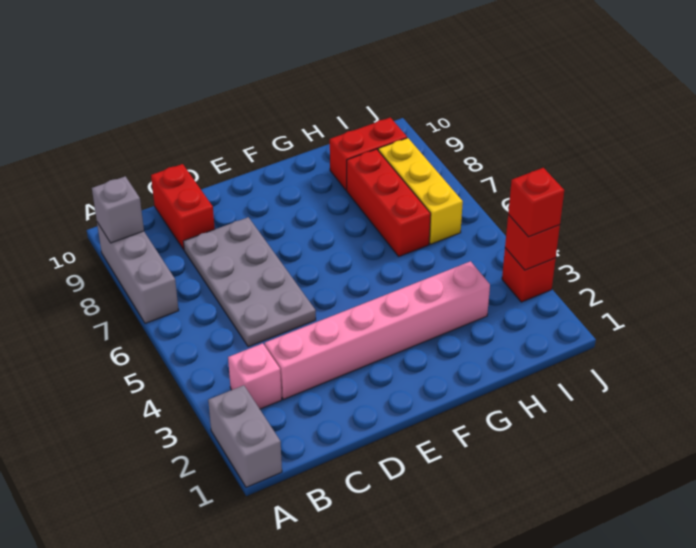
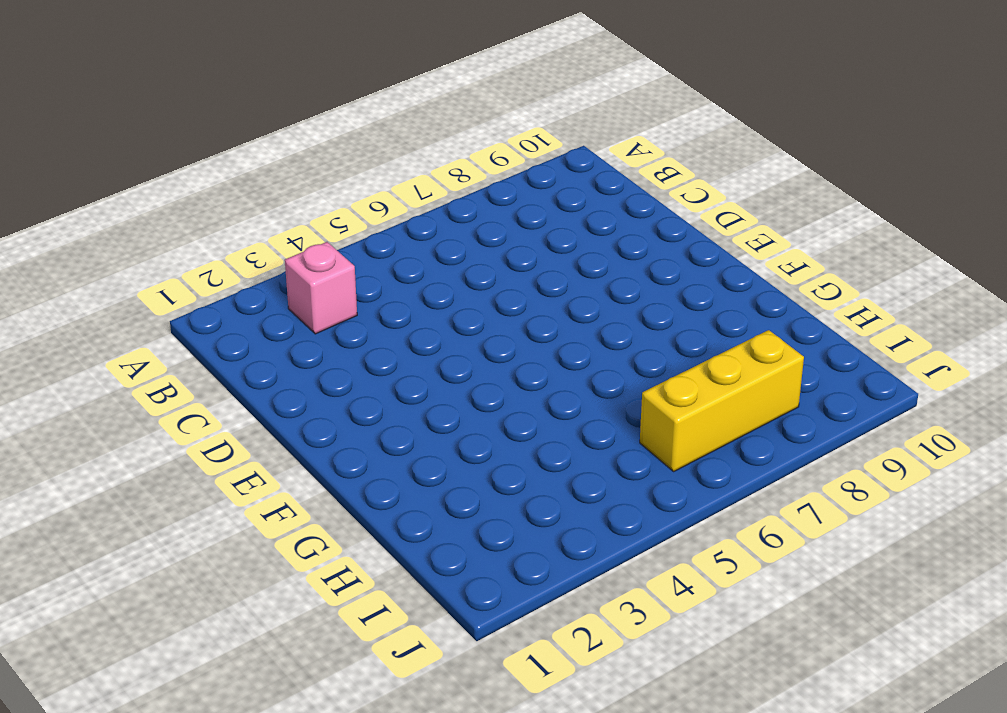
none -> grey 1x2 brick [208,385,282,487]
none -> grey 1x3 brick [97,222,179,323]
none -> pink 1x6 brick [265,261,490,399]

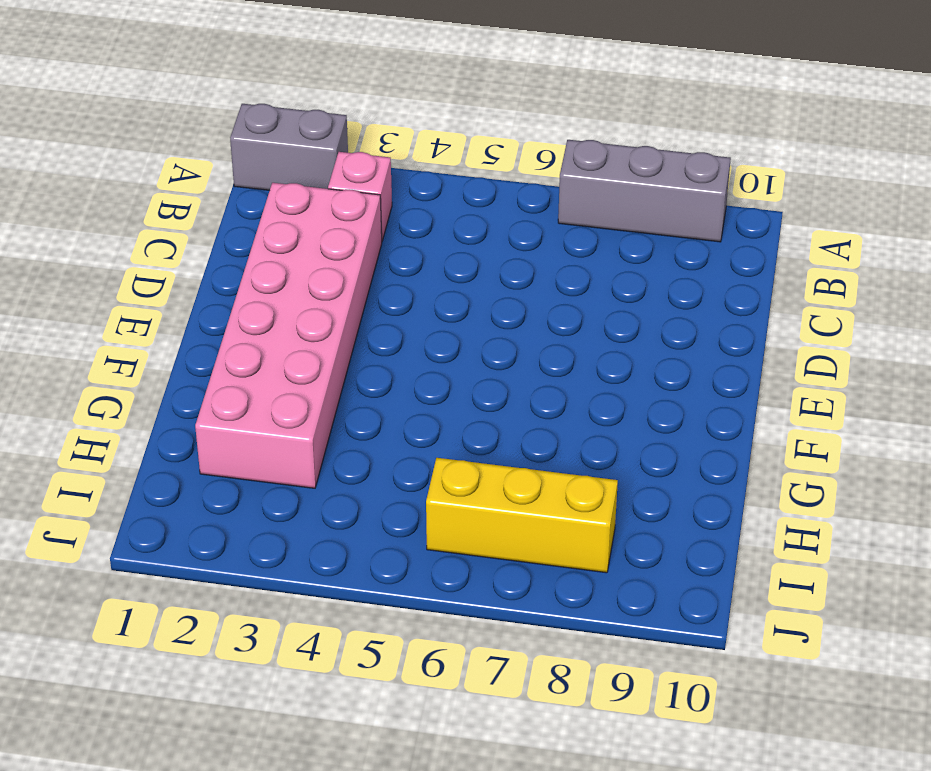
pink 2x6 brick [195,183,382,488] -> pink 1x6 brick [265,261,490,399]
none -> grey 2x4 plate [183,217,316,347]
none -> red 1x2 brick [151,164,215,250]
none -> red 1x3 brick [347,149,431,256]

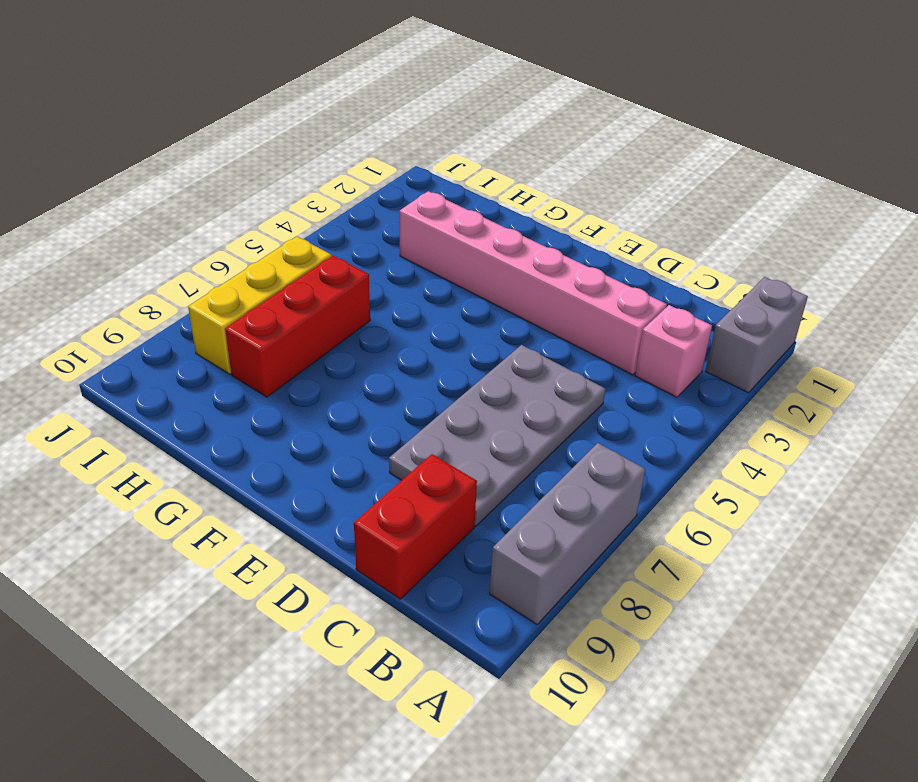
none -> red 1x2 brick [330,118,407,190]
none -> red 1x1 brick [502,248,556,302]
none -> grey 1x1 brick [92,176,144,243]

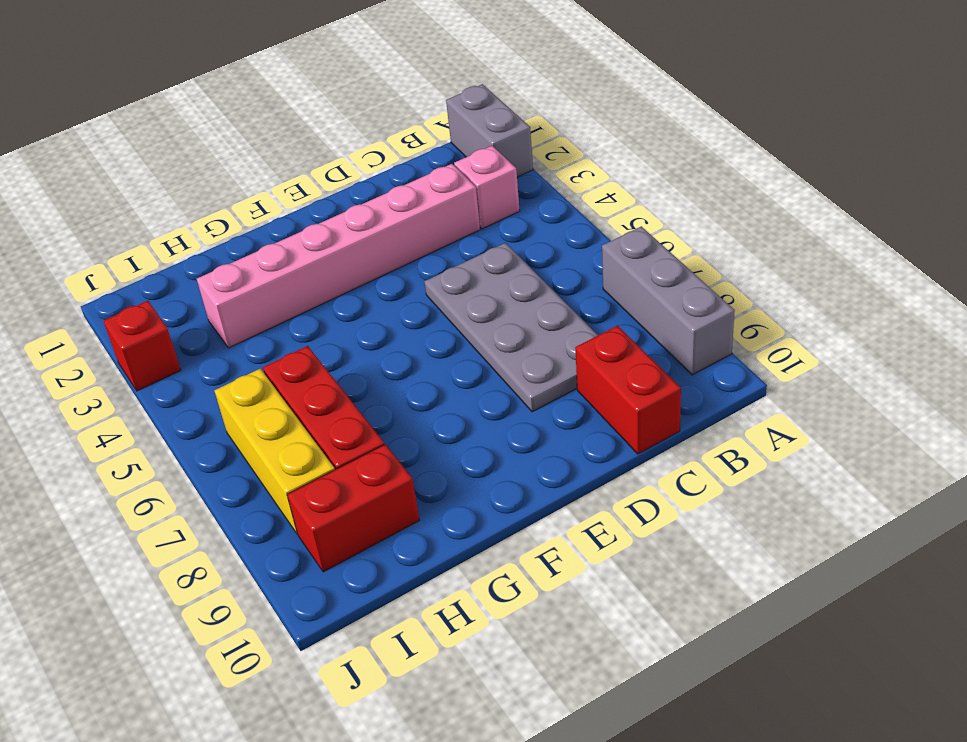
none -> grey 1x1 brick [92,176,144,243]
none -> red 1x1 brick [505,215,560,270]
none -> red 1x1 brick [508,168,564,237]

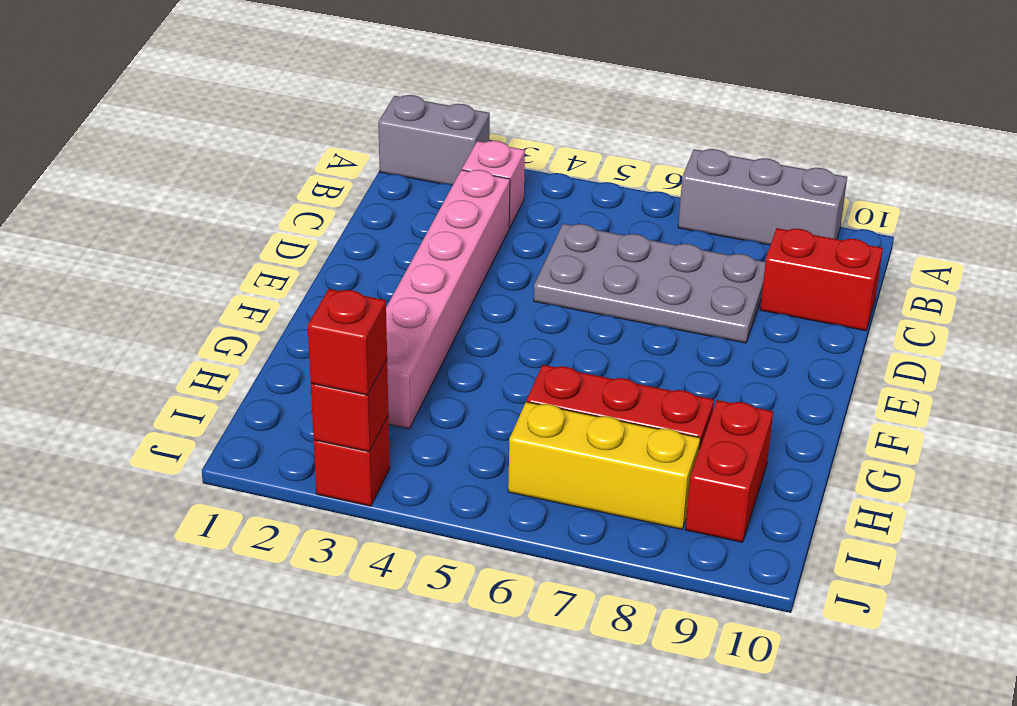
none -> grey 1x1 brick [92,176,144,243]

